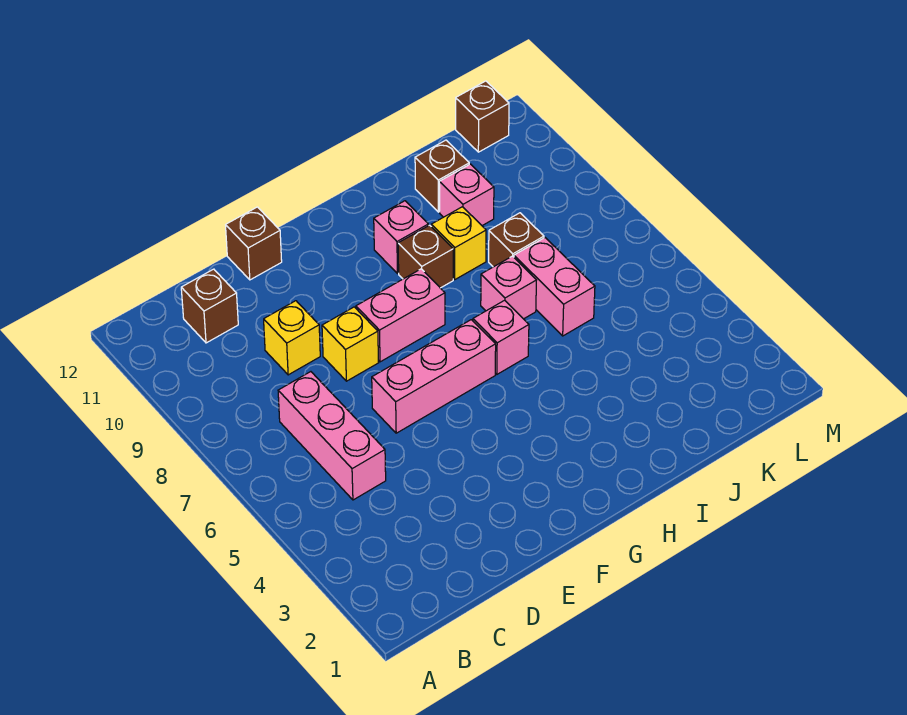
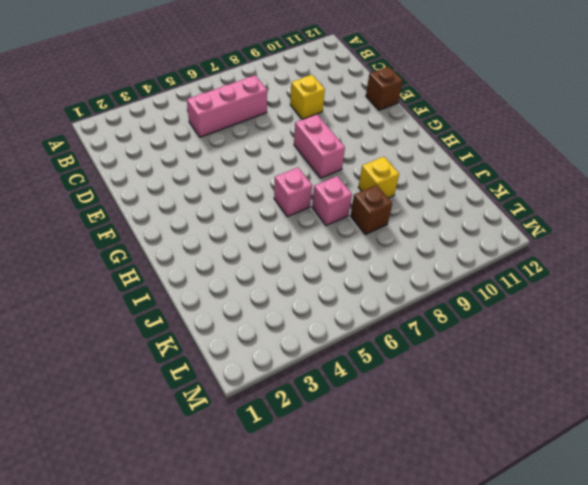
none -> brown 1x1 brick [181,269,238,343]
none -> pink 1x3 brick [372,320,496,433]
none -> yellow 1x1 brick [322,307,379,381]

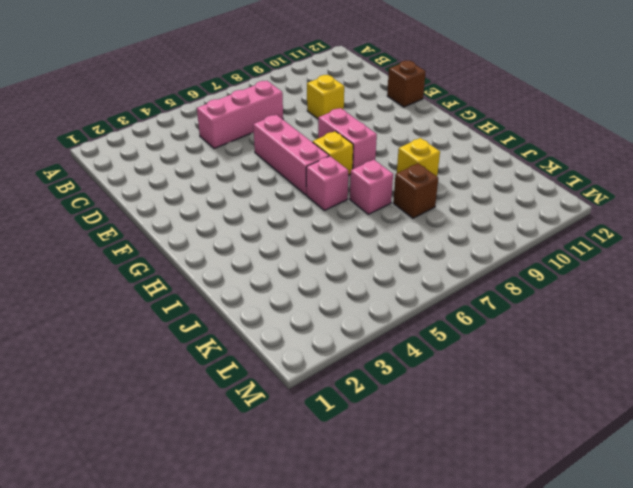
yellow 1x1 brick [313,131,353,175] -> yellow 1x1 brick moved to [322,307,379,381]
none -> brown 1x1 brick [181,269,238,343]
none -> brown 1x1 brick [398,225,453,288]
none -> pink 1x1 brick [374,201,429,274]

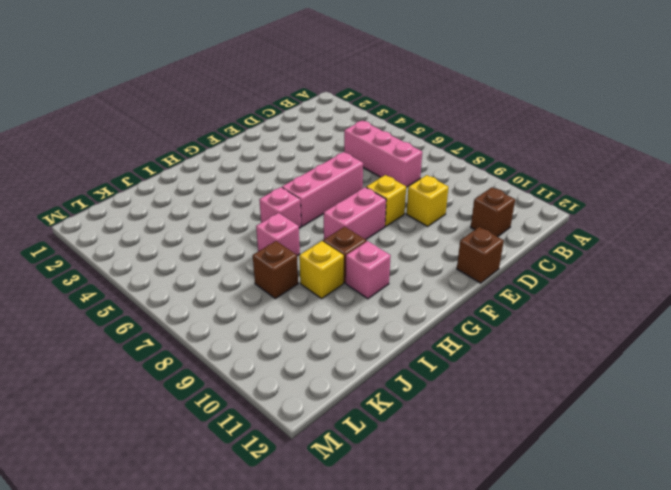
none -> pink 1x2 brick [514,238,595,336]
none -> pink 1x1 brick [439,164,494,225]
none -> brown 1x1 brick [415,140,469,212]

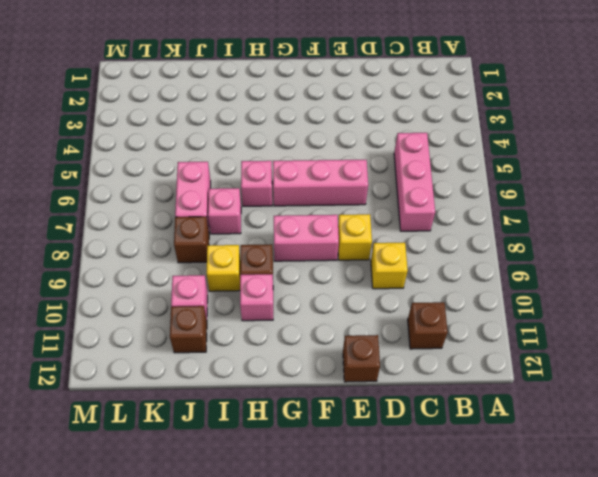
none -> brown 1x1 brick [456,81,509,152]

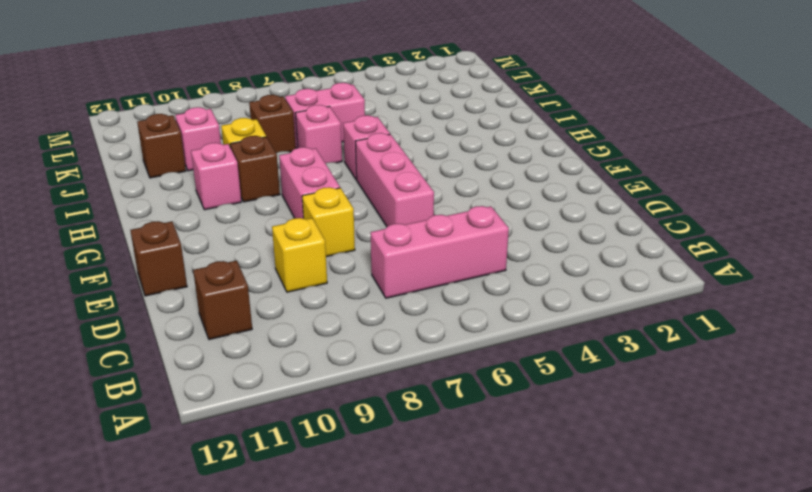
none -> brown 1x1 brick [456,81,509,152]

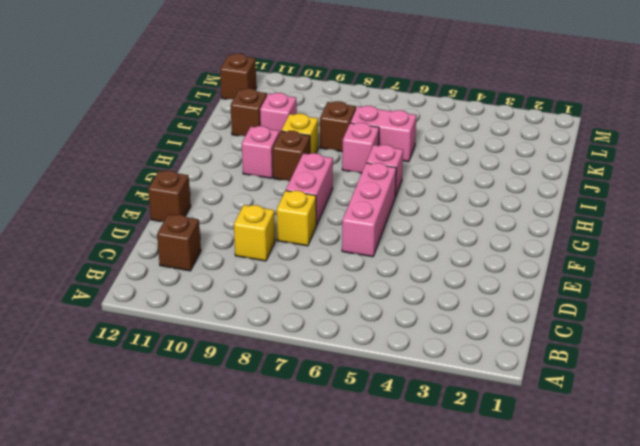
none -> pink 1x3 brick [278,372,386,500]

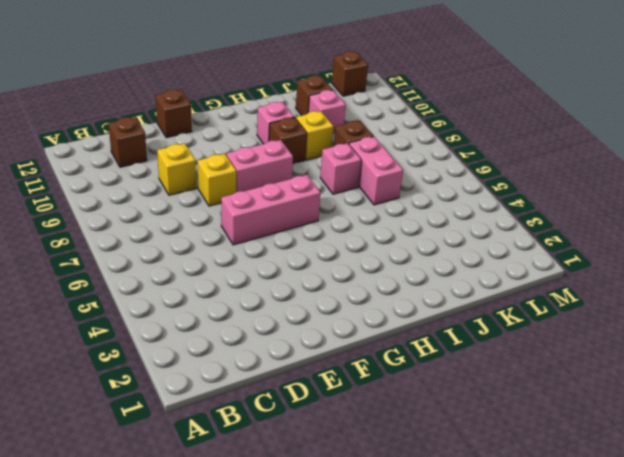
none -> pink 1x3 brick [278,372,386,500]
none -> pink 1x1 brick [473,300,529,374]

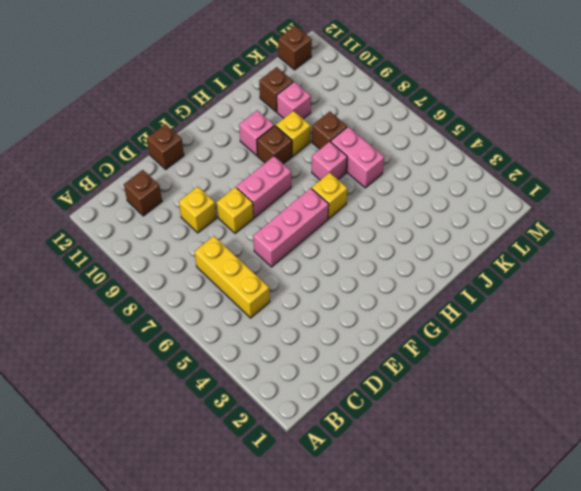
yellow 1x3 brick [194,236,270,318] -> pink 1x3 brick [278,372,386,500]
yellow 1x1 brick [312,173,347,219] -> pink 1x1 brick [473,300,529,374]

